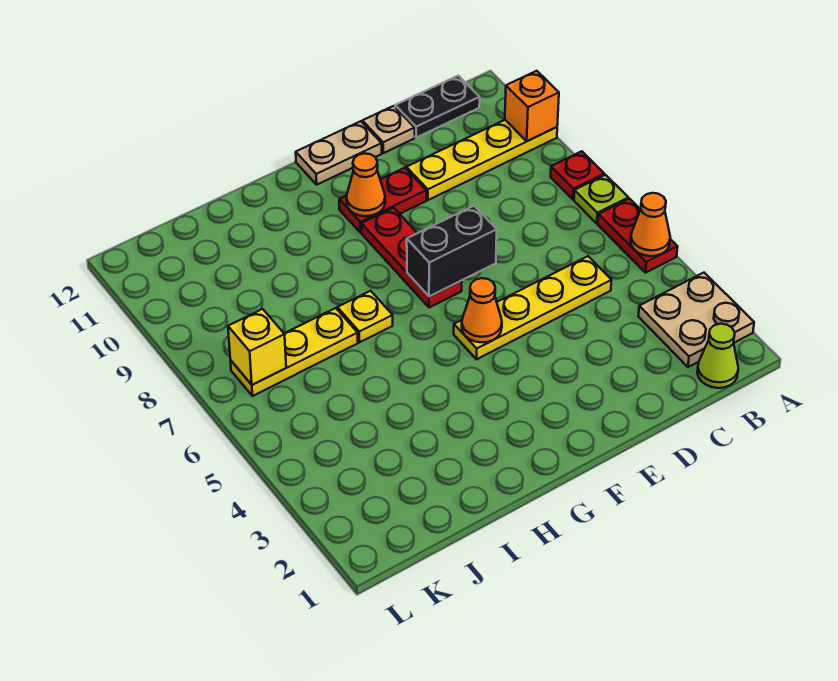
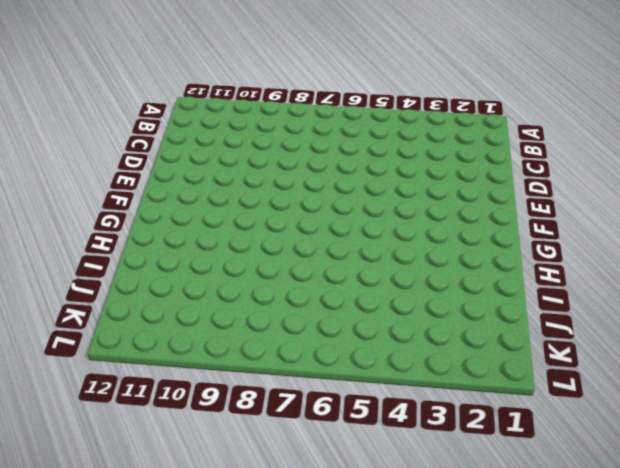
none -> tan 2x2 plate [638,273,754,367]
none -> red 1x2 plate [598,199,678,273]
none -> lime 1x1 plate [574,175,628,223]

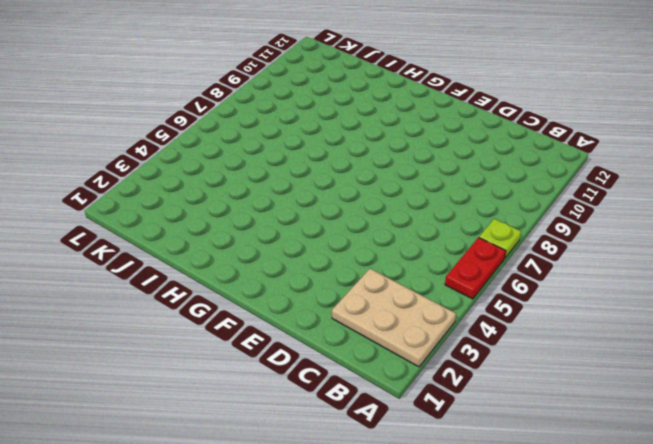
tan 2x3 plate [332,269,456,367] -> tan 2x2 plate [638,273,754,367]
none -> red 1x1 plate [551,151,604,199]
none -> yellow 1x4 plate [406,120,557,200]
none -> lime 1x1 cone [697,324,738,388]

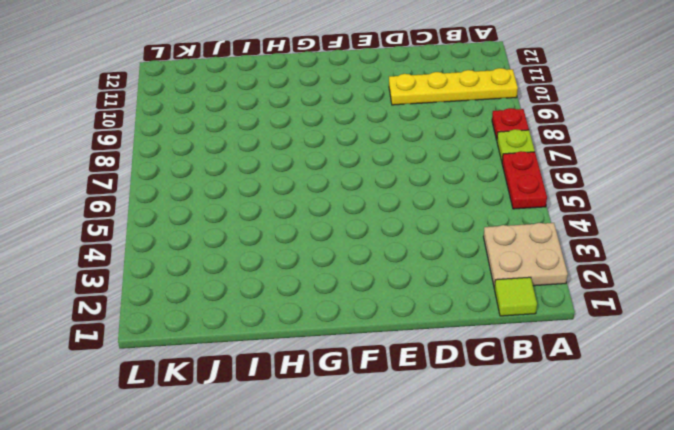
lime 1x1 tile [494,277,537,316] -> lime 1x1 cone [697,324,738,388]
none -> black 1x2 plate [395,76,480,137]
none -> yellow 1x4 plate [454,256,611,359]
none -> tan 1x1 plate [362,106,415,153]

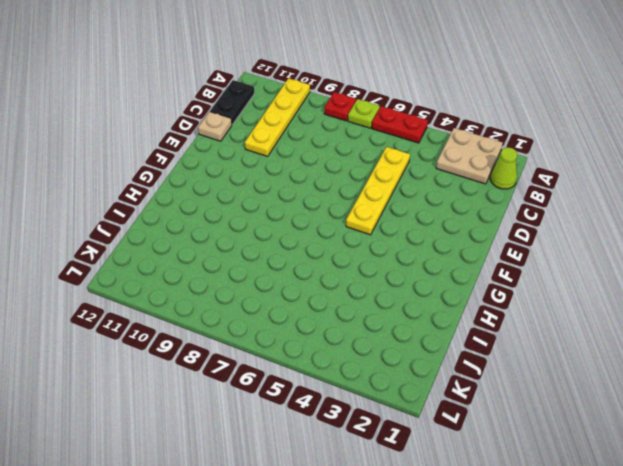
none -> red 1x2 plate [339,168,426,233]
none -> tan 1x2 plate [296,121,382,185]
none -> red 1x3 plate [361,208,462,308]

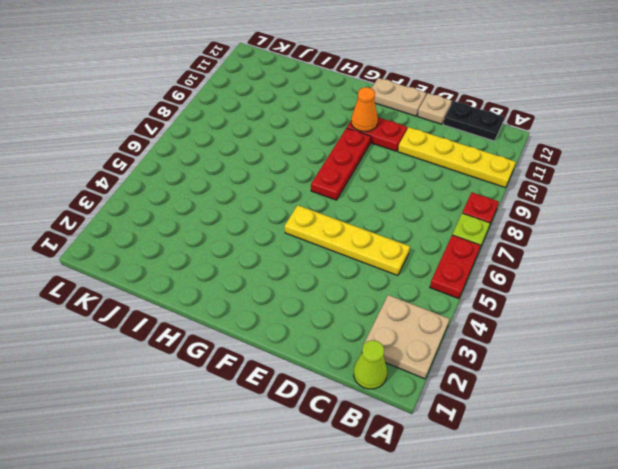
none -> yellow 1x1 plate [337,291,393,342]
none -> yellow 1x3 plate [230,308,358,396]
none -> orange 1x1 cone [631,193,670,256]

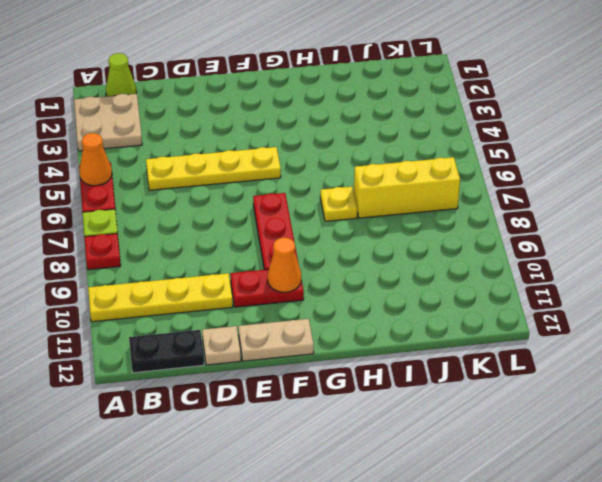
yellow 1x3 brick [354,157,460,218] -> yellow 1x3 plate [230,308,358,396]
none -> orange 1x1 brick [505,71,559,141]
none -> black 1x2 brick [407,206,497,297]
none -> orange 1x1 cone [462,278,502,342]

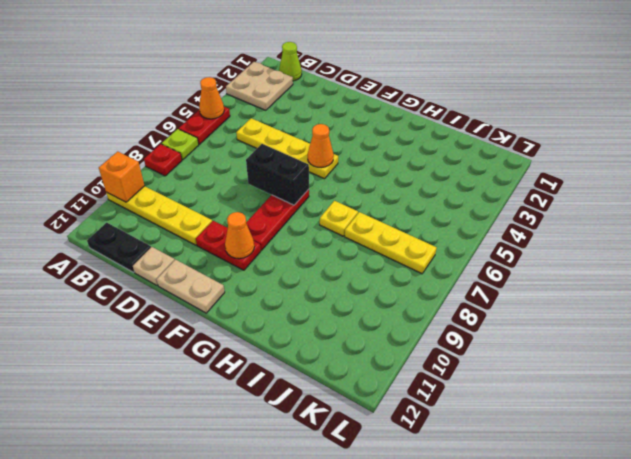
none -> yellow 1x1 brick [228,309,286,385]

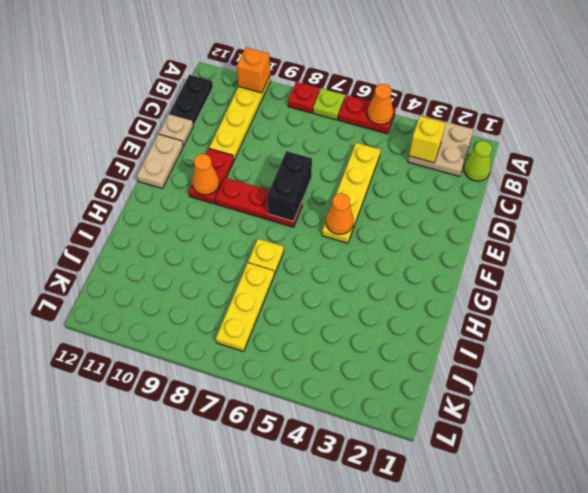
yellow 1x1 brick [409,116,445,163] -> yellow 1x1 brick moved to [228,309,286,385]

